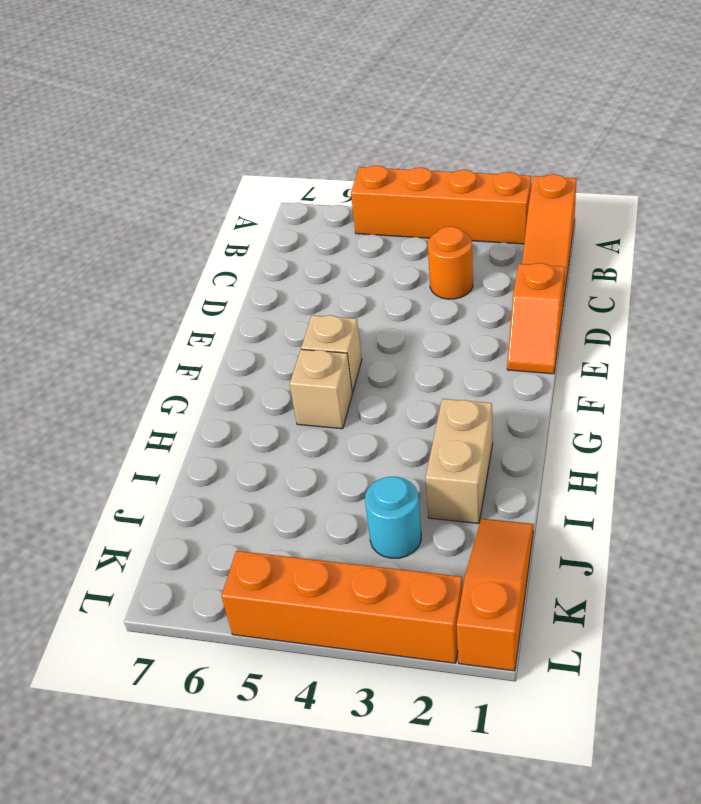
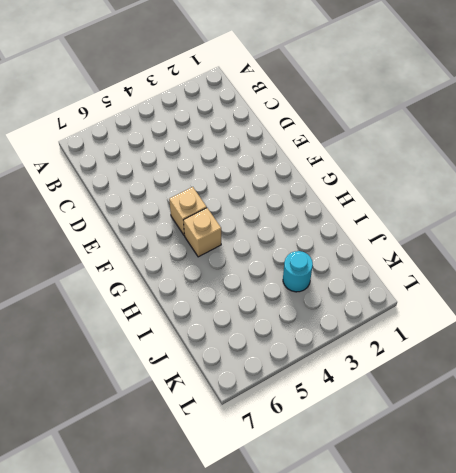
none -> orange 1x3 slope [522,174,576,303]
none -> orange 1x4 brick [351,165,531,244]

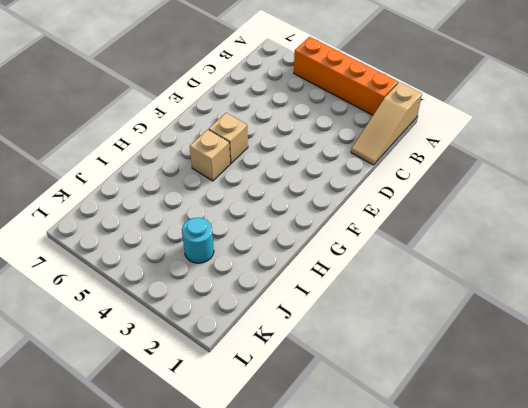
tan 1x3 slope [351,82,422,165] -> orange 1x3 slope [522,174,576,303]
none -> orange 1x1 round brick [428,226,473,299]
none -> orange 1x2 slope [507,263,565,374]

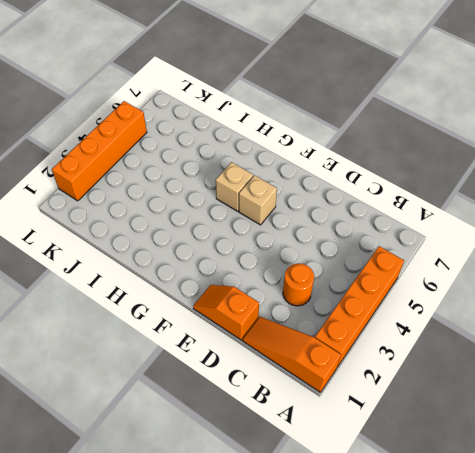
none -> tan 1x2 brick [425,399,493,523]
none -> orange 1x3 slope [457,519,533,671]

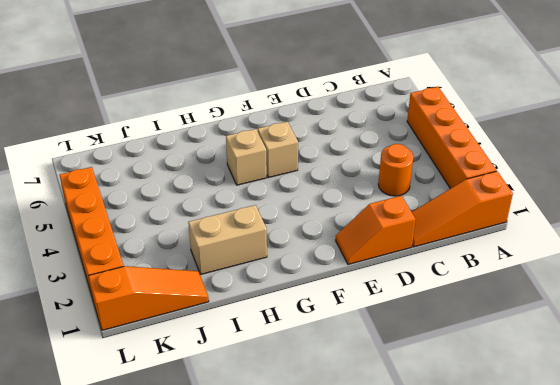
none -> cyan 1x1 round brick [365,477,421,558]

